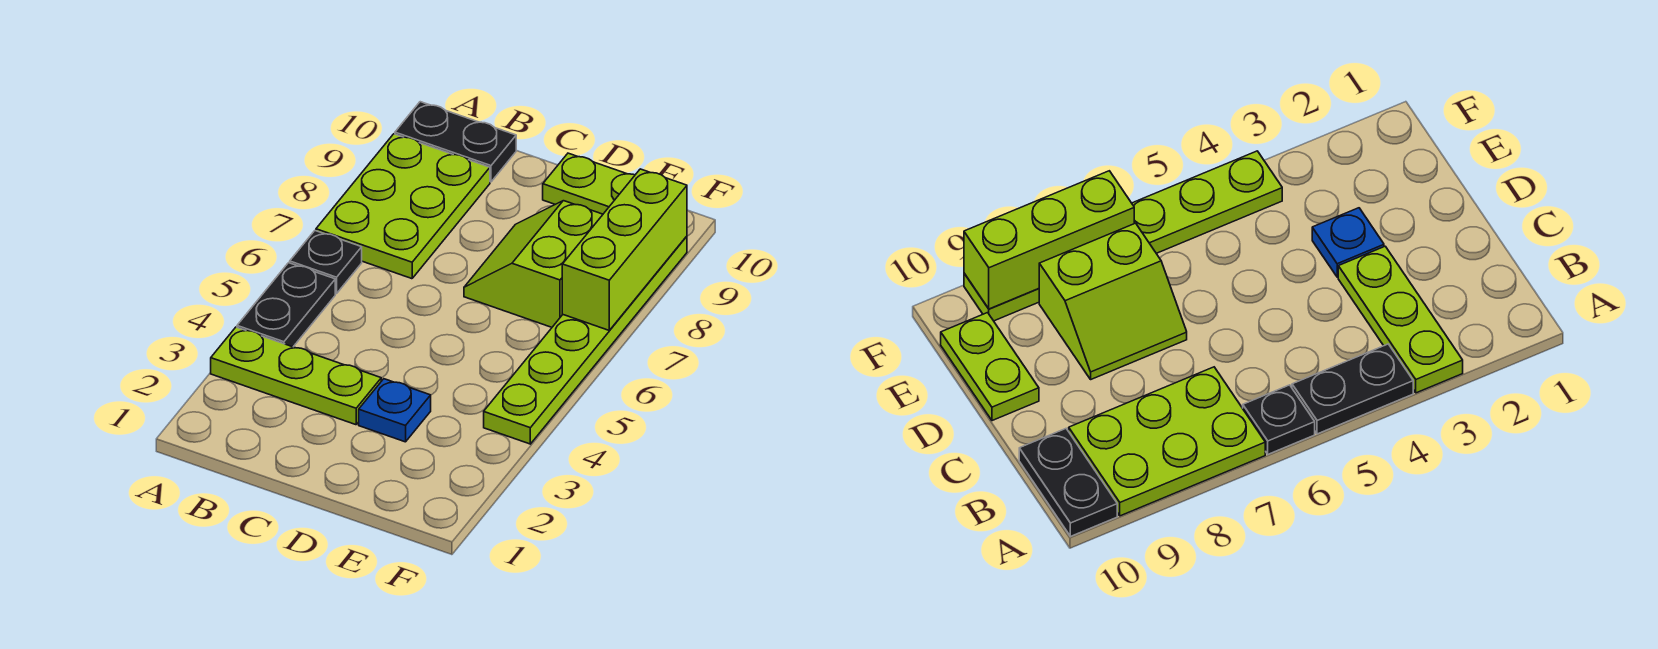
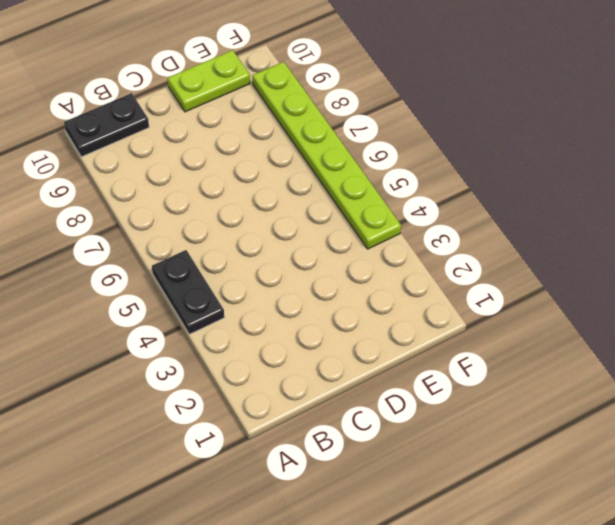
none -> lime 1x3 plate [211,327,381,425]
none -> black 1x1 plate [290,231,362,294]

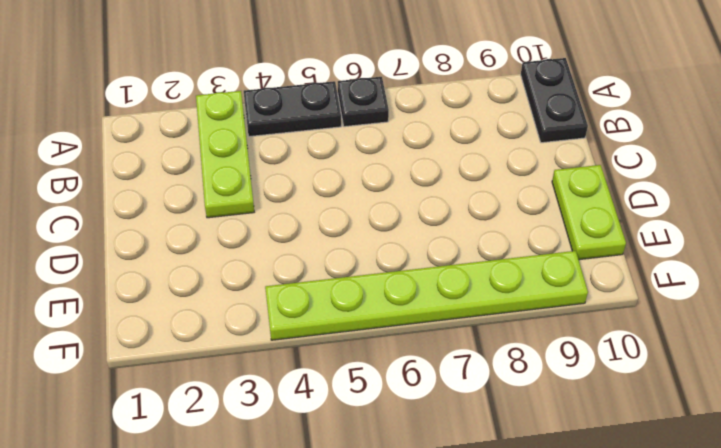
none -> lime 2x3 plate [316,134,490,279]
none -> blue 1x1 plate [359,379,431,442]

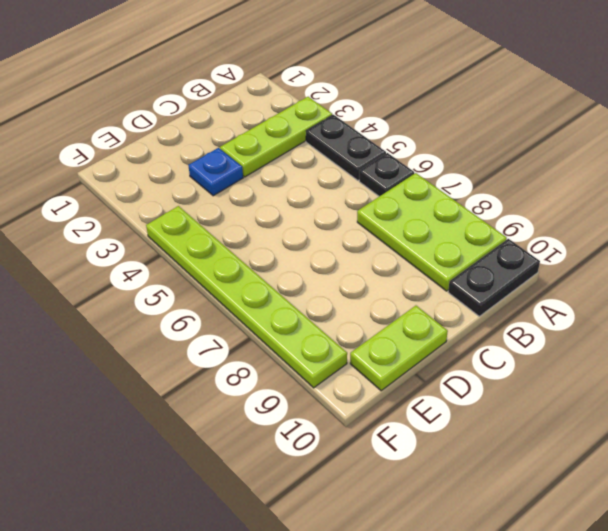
none -> lime 2x2 slope [464,201,603,327]
none -> lime 1x3 brick [562,169,687,330]

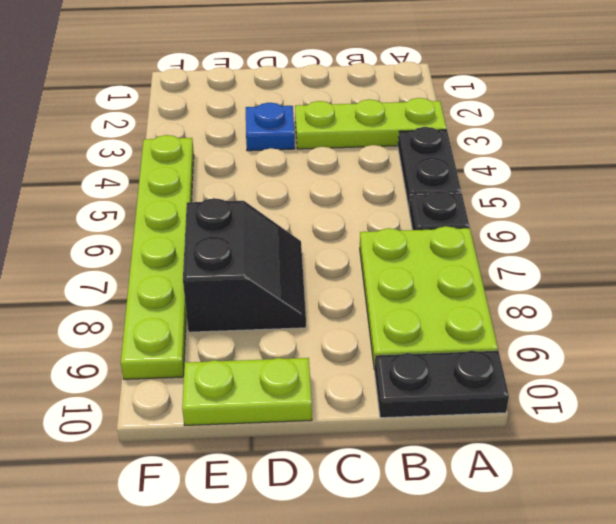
black 2x2 slope [183,198,306,332] -> lime 2x2 slope [464,201,603,327]
none -> lime 1x3 brick [562,169,687,330]

